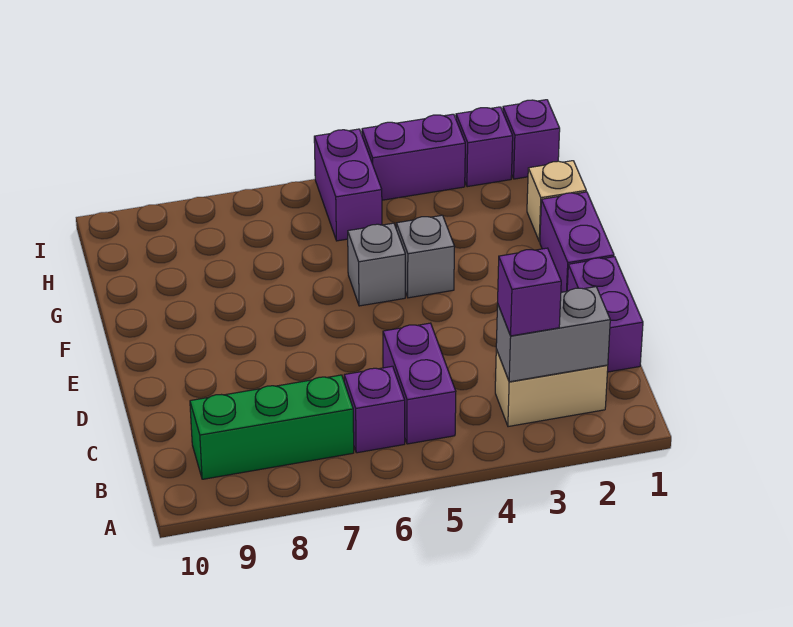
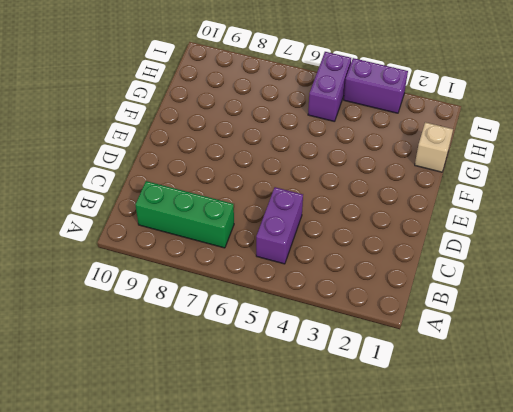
none -> tan 1x2 brick [495,350,608,427]
none -> purple 1x1 brick [344,366,405,453]
none -> purple 1x2 brick [567,257,643,372]

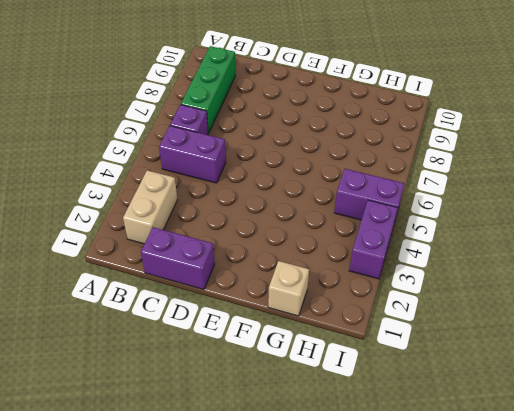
none -> purple 1x2 brick [540,192,614,292]
none -> grey 1x1 brick [396,215,454,298]
none -> grey 1x1 brick [348,223,405,306]

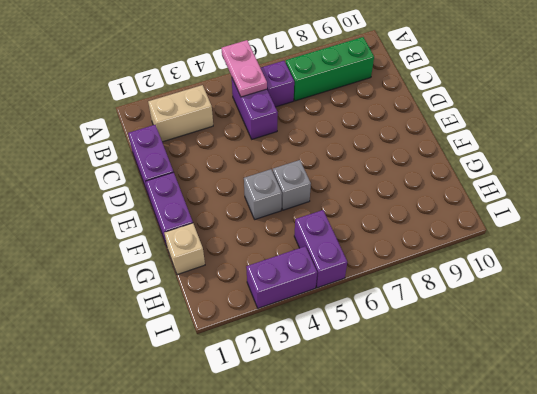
pink 1x2 plate [222,40,267,97] -> none
none -> purple 1x1 brick [503,100,560,179]
none -> purple 1x1 brick [456,107,513,187]
none -> grey 1x2 brick [496,287,610,382]

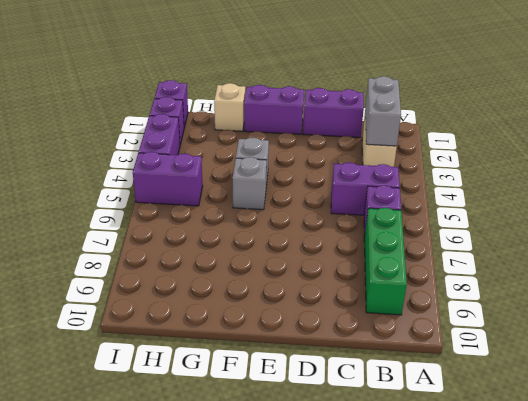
none -> purple 1x1 brick [498,248,561,336]

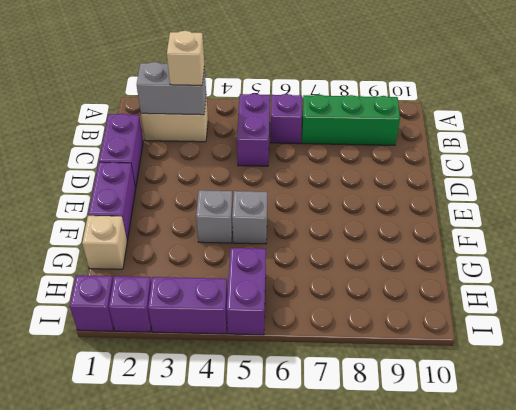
tan 1x1 brick [167,31,204,85] -> purple 1x1 brick [498,248,561,336]

